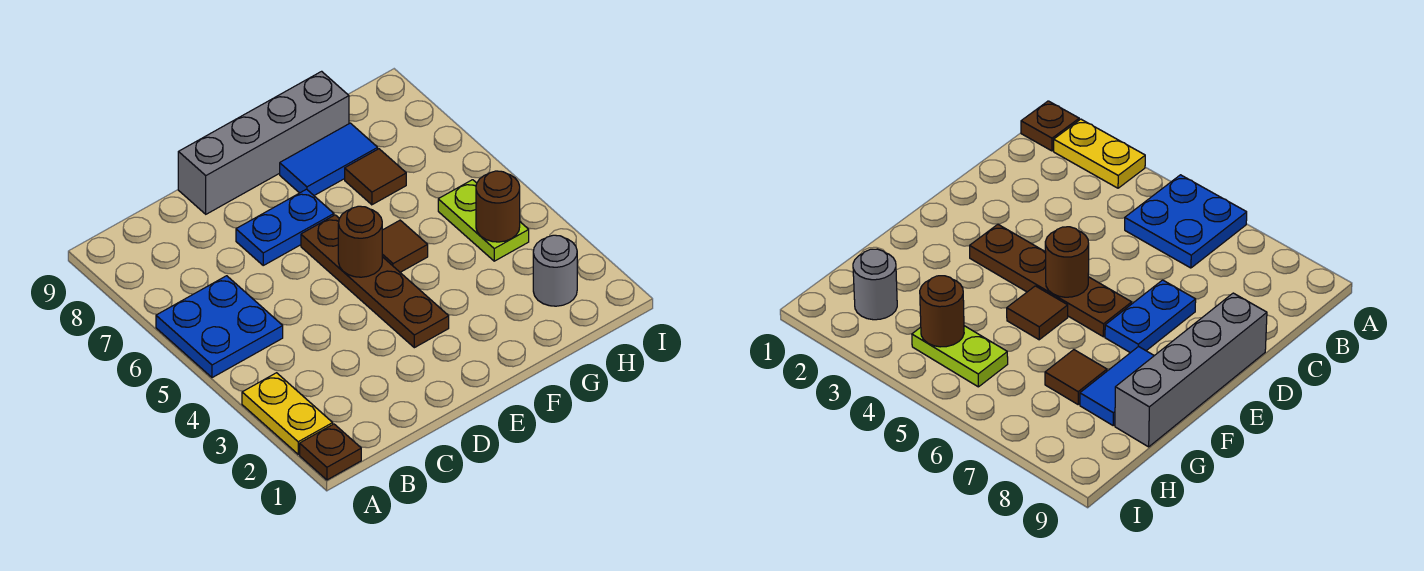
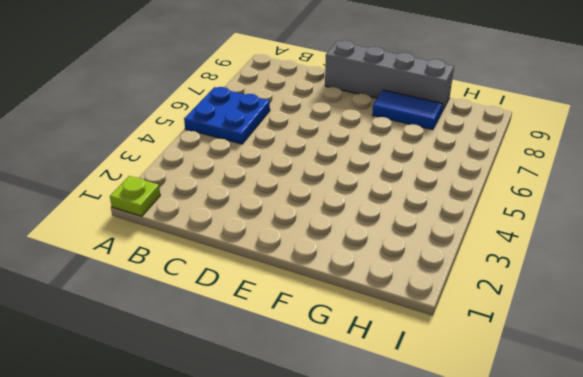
lime 1x1 plate [110,176,160,216] -> brown 1x1 plate [300,424,361,480]
none -> yellow 1x2 plate [242,373,333,454]
none -> blue 1x2 plate [236,189,334,265]
none -> brown 1x4 plate [301,215,449,348]

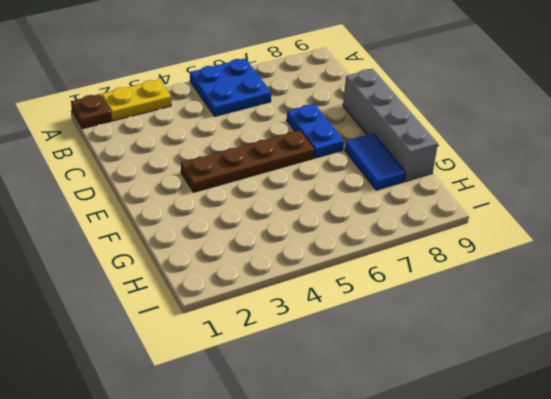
none -> brown 1x1 tile [382,220,428,272]
none -> brown 1x1 tile [345,149,406,205]
none -> grey 1x1 round brick [533,235,577,306]

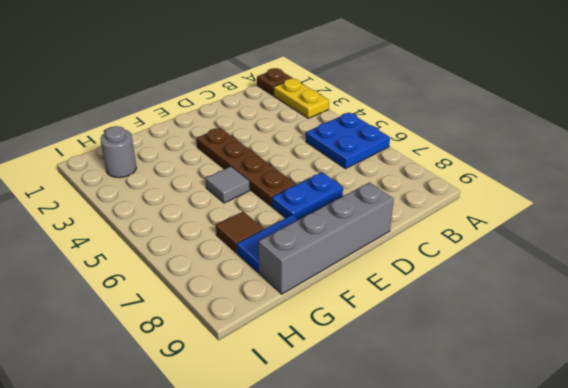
grey 1x1 tile [205,167,250,203] -> brown 1x1 tile [382,220,428,272]
none -> lime 1x2 plate [438,180,529,261]
none -> brown 1x1 round brick [338,206,382,277]
none -> brown 1x1 round brick [476,171,520,242]

